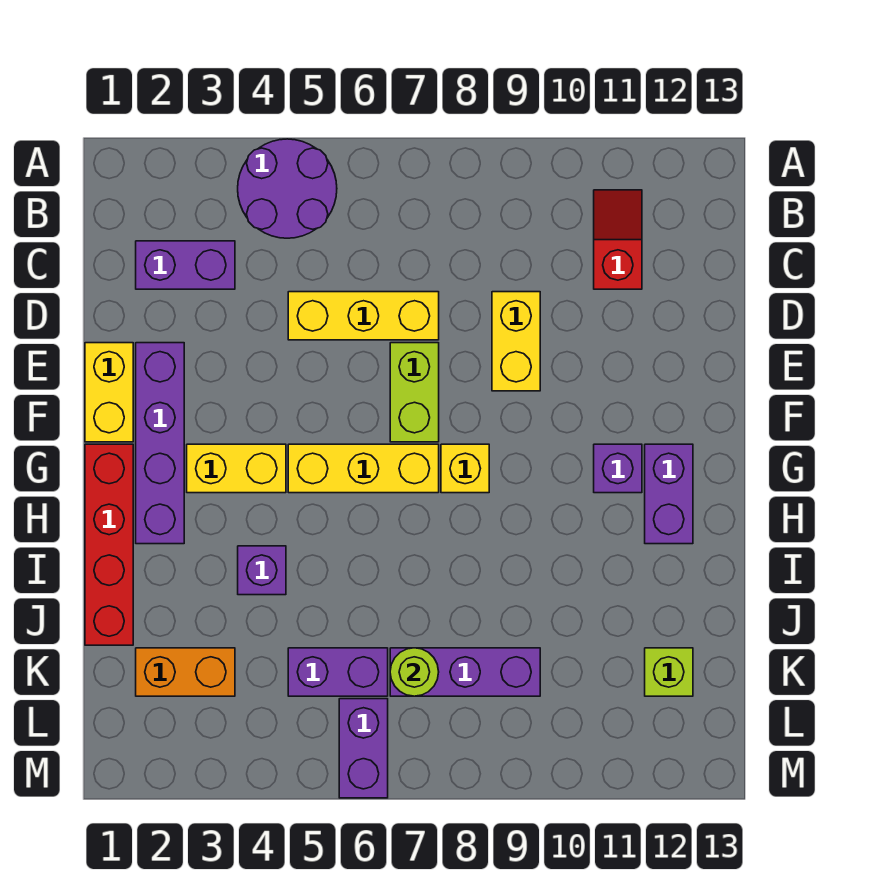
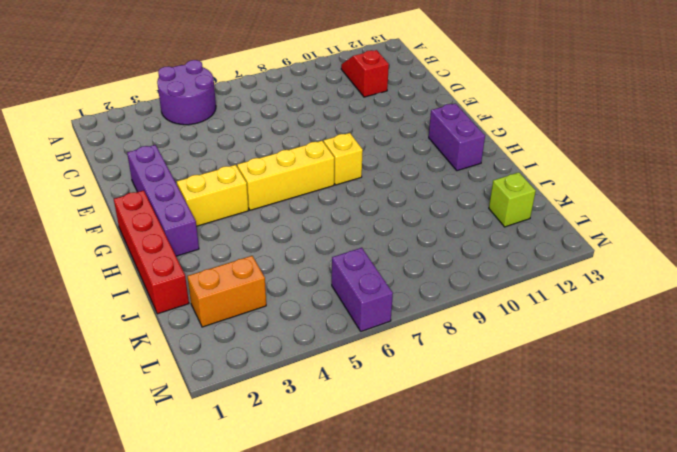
none -> purple 1x2 brick [136,241,235,289]
none -> yellow 1x3 brick [288,292,439,340]
none -> yellow 1x2 brick [492,292,540,391]

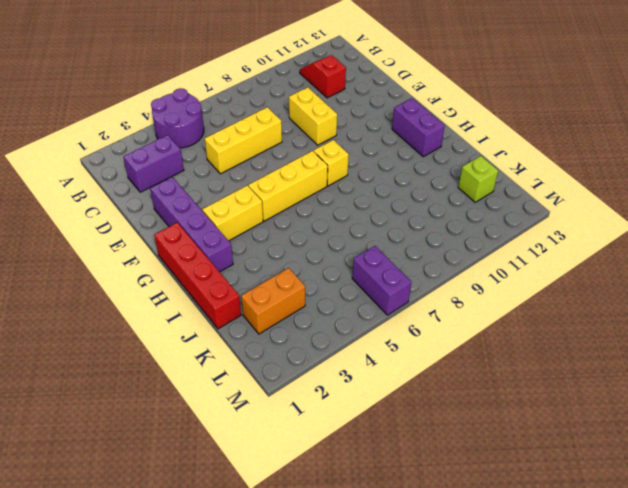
none -> yellow 1x2 brick [85,343,133,442]
none -> lime 1x2 brick [390,343,439,442]
none -> purple 1x1 brick [594,444,642,493]

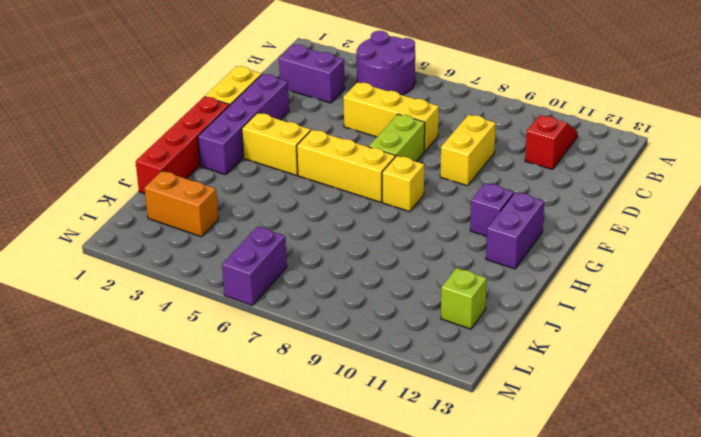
none -> purple 1x1 brick [238,546,286,595]
none -> purple 1x2 brick [288,648,388,696]
none -> purple 1x3 brick [390,648,540,696]

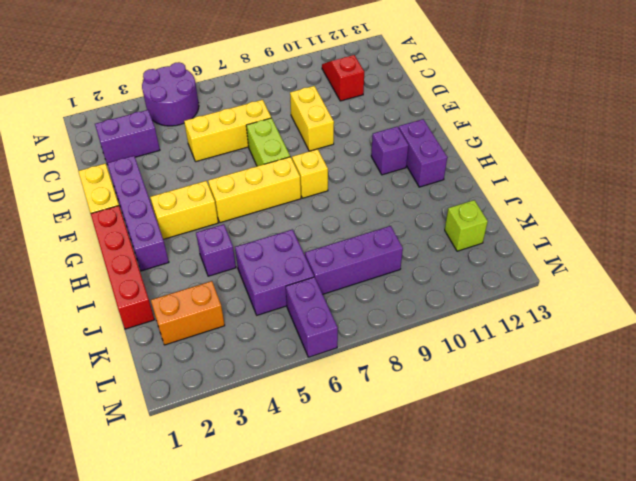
purple 2x2 brick [235,230,314,315] -> purple 1x2 brick [288,648,388,696]
none -> lime 1x1 round brick [390,648,439,696]

